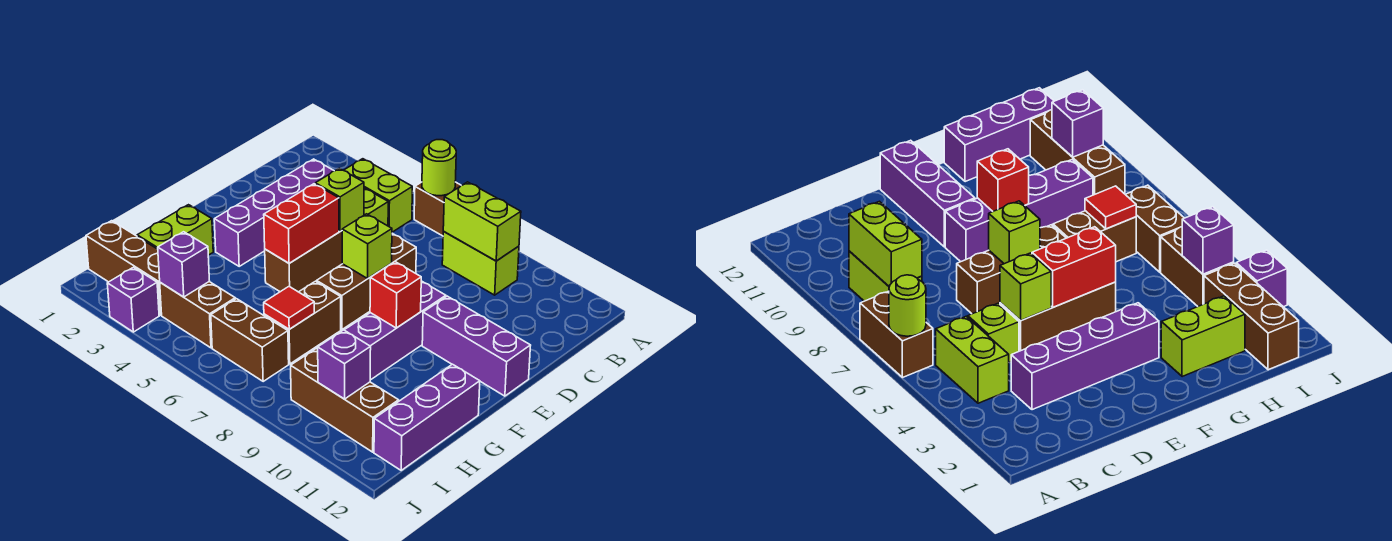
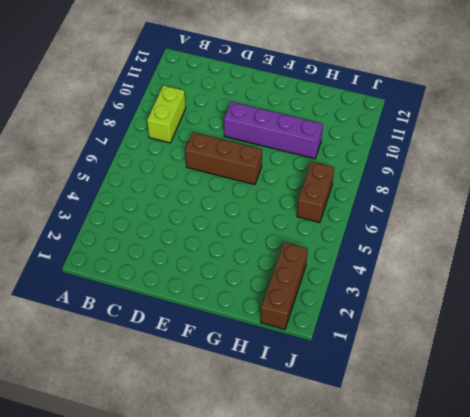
none -> brown 1x2 brick [414,182,461,236]
none -> lime 1x2 brick [344,159,412,232]
none -> purple 1x4 brick [214,159,334,266]

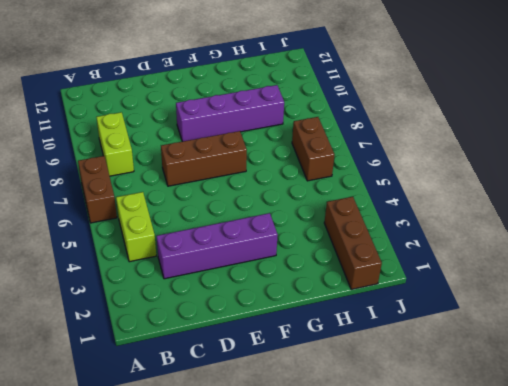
none -> lime 1x1 brick [364,188,388,226]
none -> brown 1x3 brick [265,231,342,292]
none -> purple 1x3 brick [422,296,531,396]

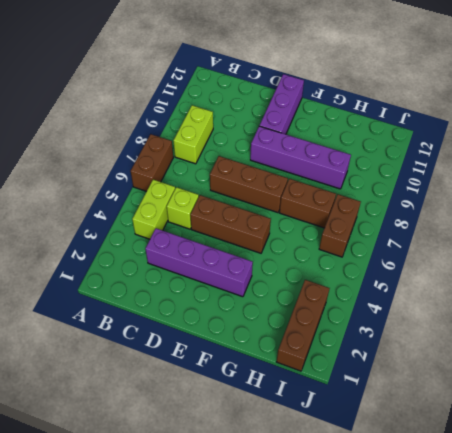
none -> lime 1x2 brick [137,205,213,255]
none -> purple 1x3 brick [374,364,480,470]
none -> brown 1x2 brick [160,282,235,348]

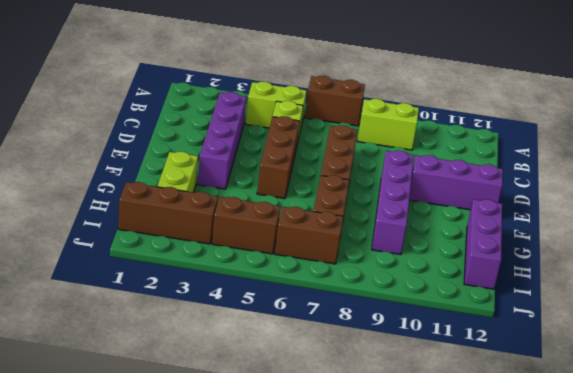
none -> brown 1x3 brick [291,348,399,452]
none -> purple 1x1 brick [107,267,159,332]
none -> lime 1x1 round brick [422,140,456,196]

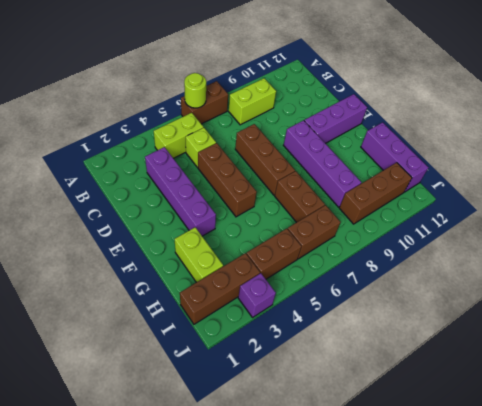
none -> lime 1x2 brick [443,182,521,261]
none -> lime 1x1 brick [315,168,364,231]
none -> red 1x2 brick [264,184,339,263]

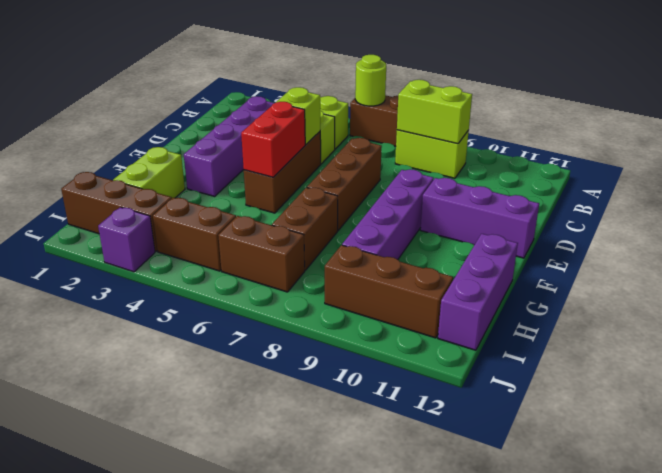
none -> lime 1x1 brick [342,214,392,278]
none -> red 1x1 brick [370,262,421,328]
none -> red 1x1 tile [264,286,314,329]

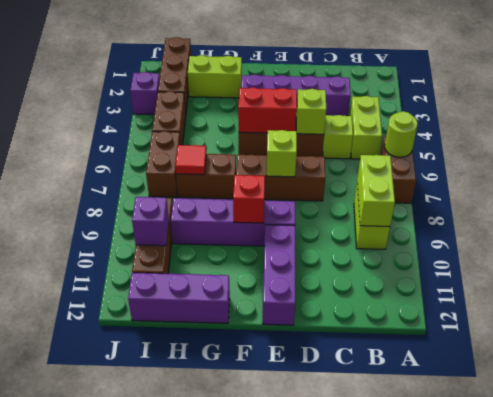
none -> purple 1x1 brick [158,232,209,297]

